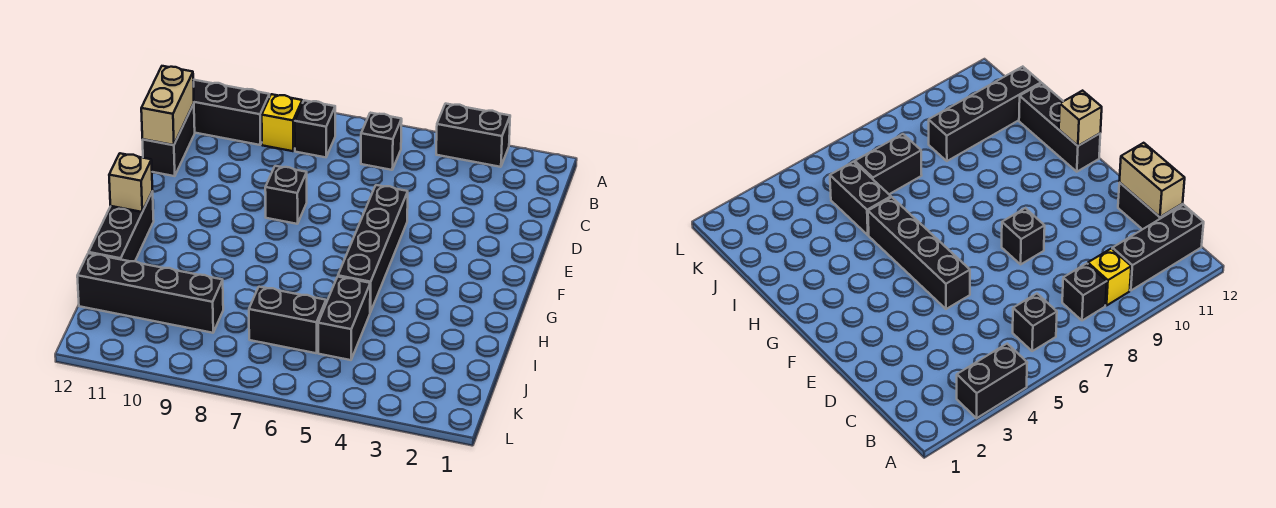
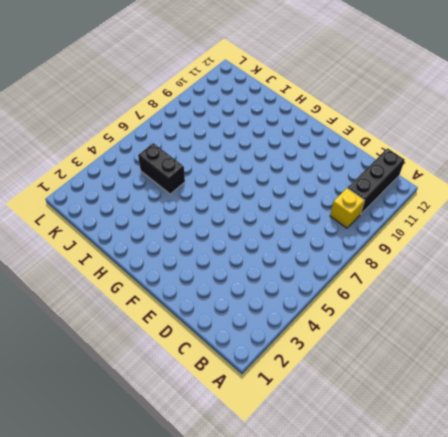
none -> black 1x2 brick [436,104,510,167]
none -> black 1x1 brick [361,113,402,170]
none -> black 1x1 brick [295,100,335,157]

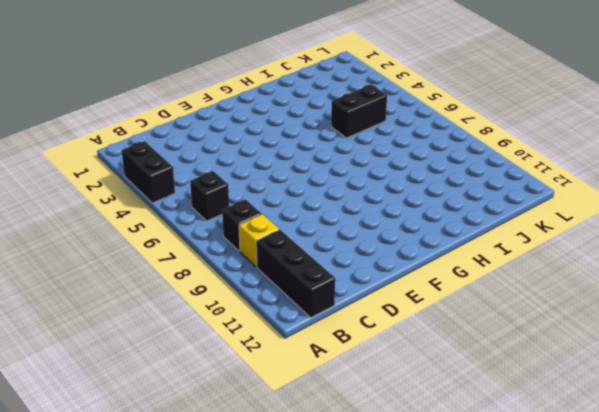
none -> black 1x2 brick [142,104,195,176]
none -> black 1x4 brick [338,185,408,312]
none -> black 1x1 brick [265,166,307,224]

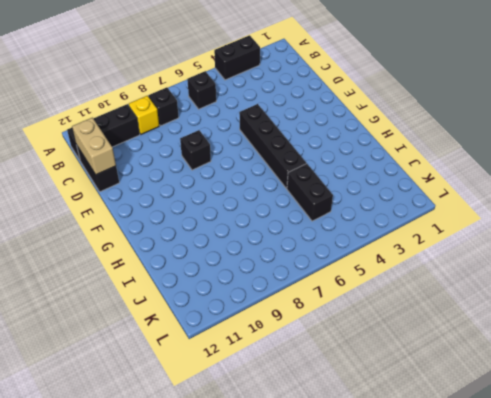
none -> black 1x3 brick [89,191,154,261]
none -> black 1x2 brick [249,287,326,353]
none -> black 1x4 brick [77,253,223,333]

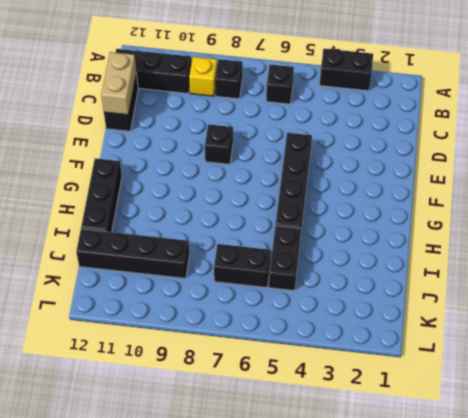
none -> tan 1x1 brick [109,153,153,212]

